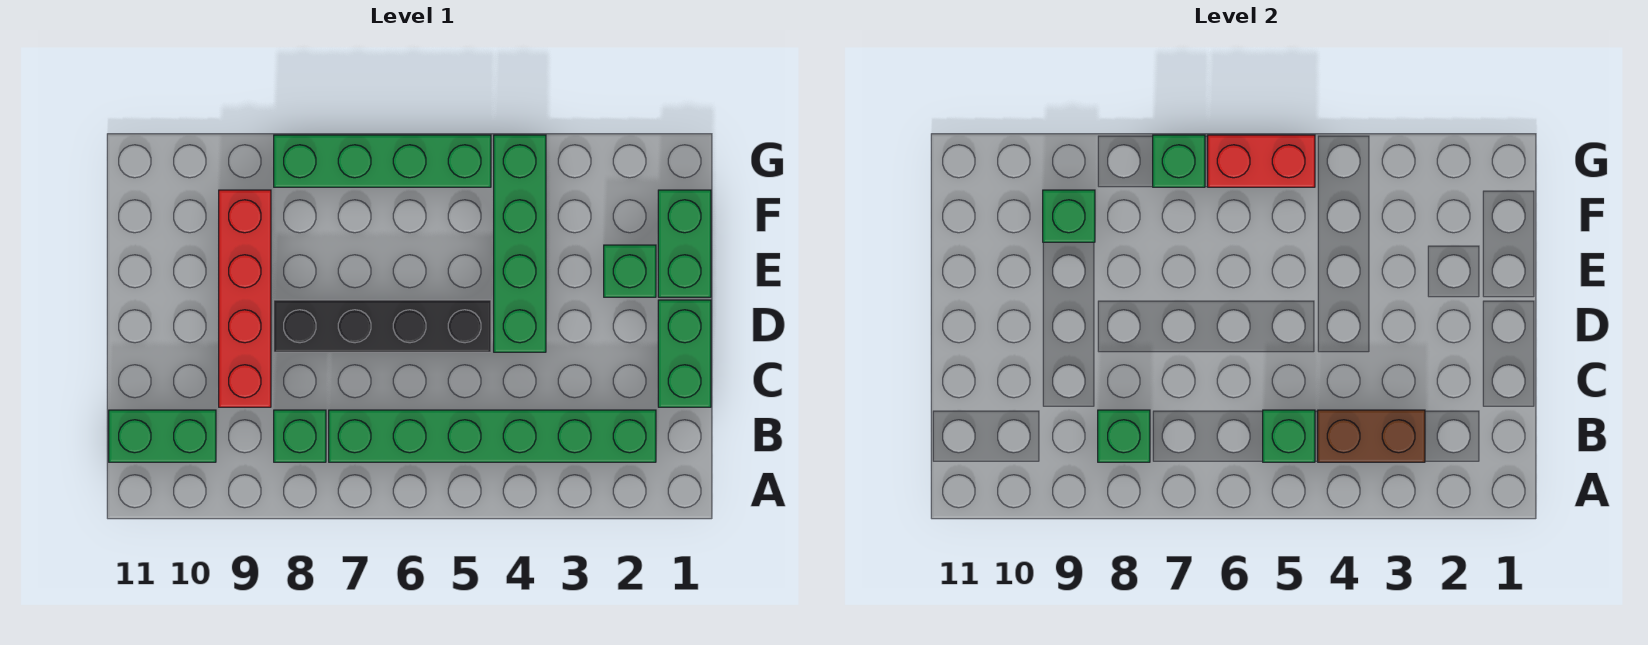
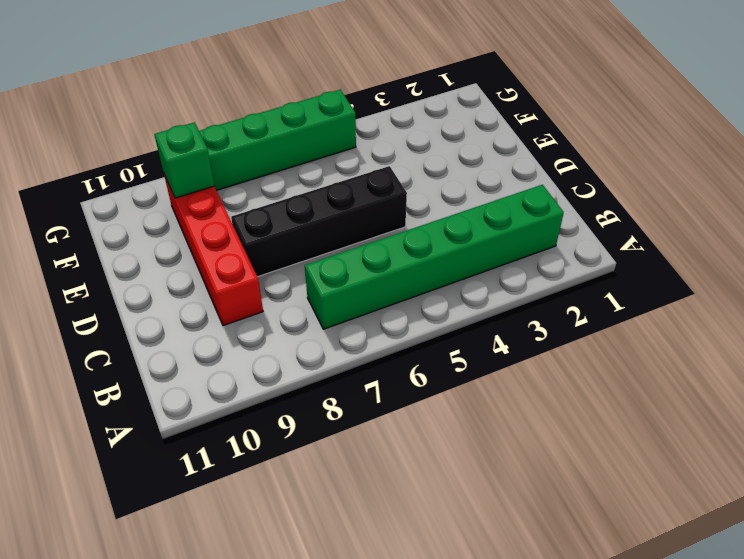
none -> green 1x1 brick [274,410,326,462]
none -> green 1x2 brick [109,410,216,462]
none -> green 1x2 brick [658,300,711,407]

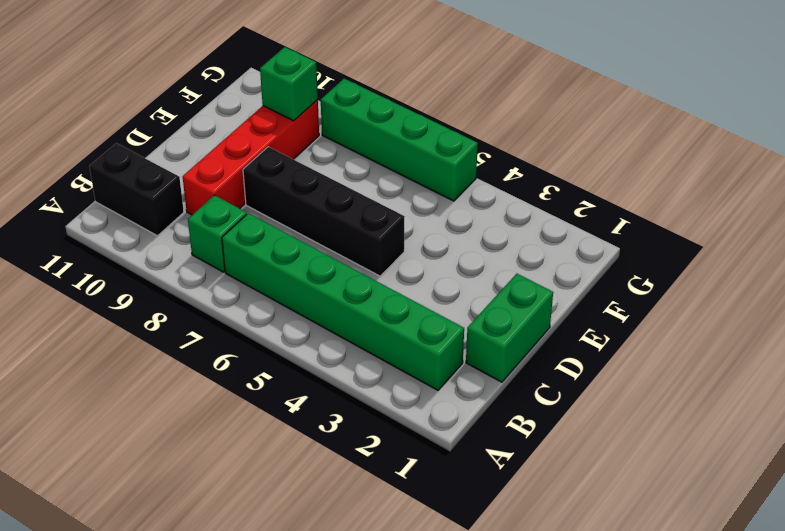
black 1x2 brick [89,143,184,236] -> green 1x2 brick [109,410,216,462]
none -> green 1x4 brick [494,135,546,352]
none -> green 1x2 brick [658,190,711,297]
none -> green 1x1 brick [604,245,656,297]

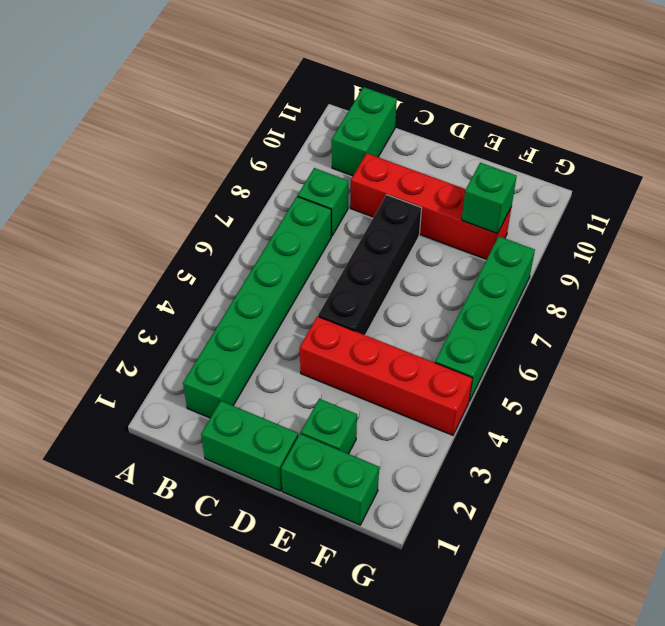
red 1x4 brick [300,316,472,435] -> green 1x4 brick [494,135,546,352]
none -> brown 1x2 brick [1318,410,1425,462]
none -> green 1x1 brick [1263,410,1315,462]
none -> green 1x1 brick [1098,410,1150,462]

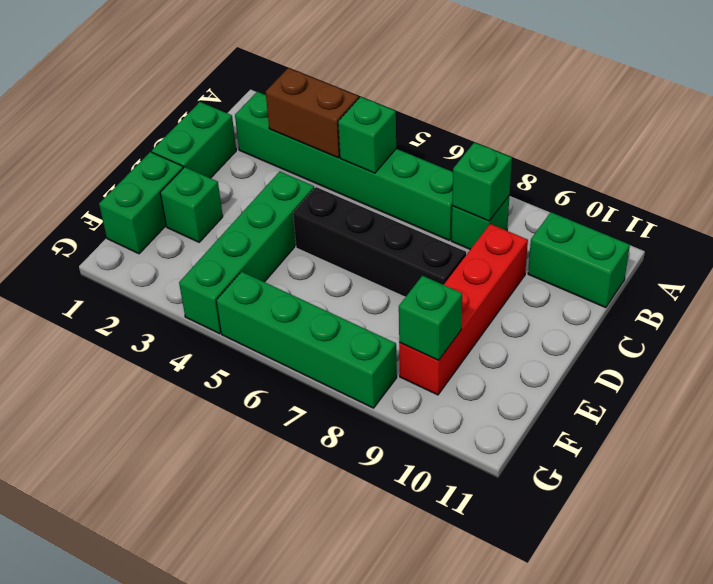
none -> red 1x2 brick [1208,135,1315,187]
none -> green 1x1 brick [1153,135,1205,187]

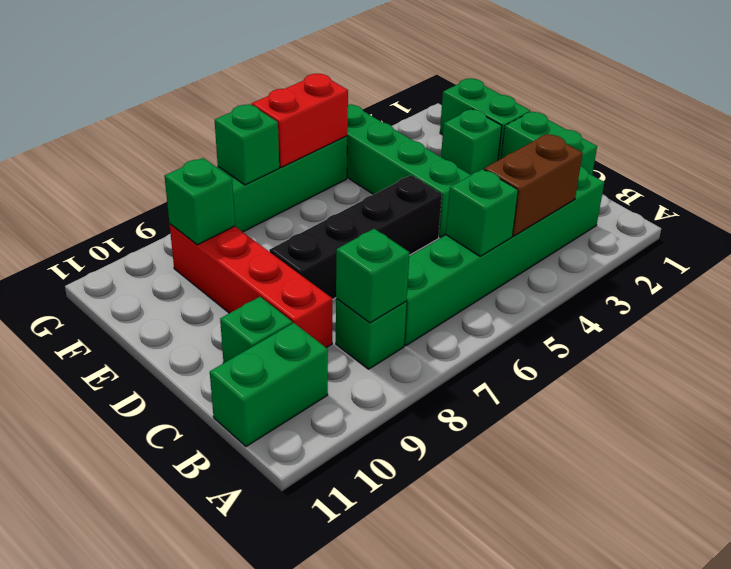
green 1x1 brick [220,297,292,363] -> none

